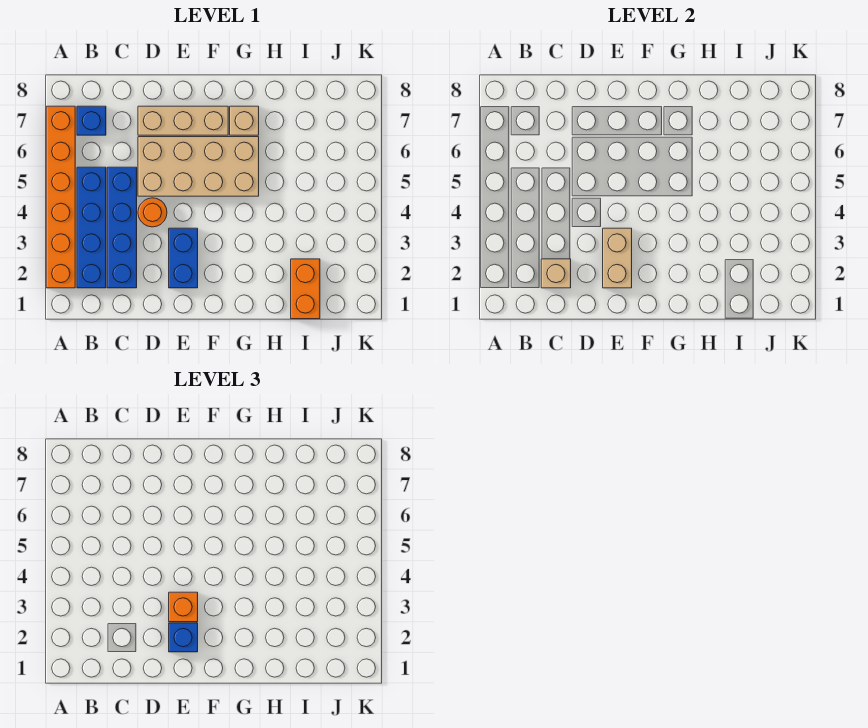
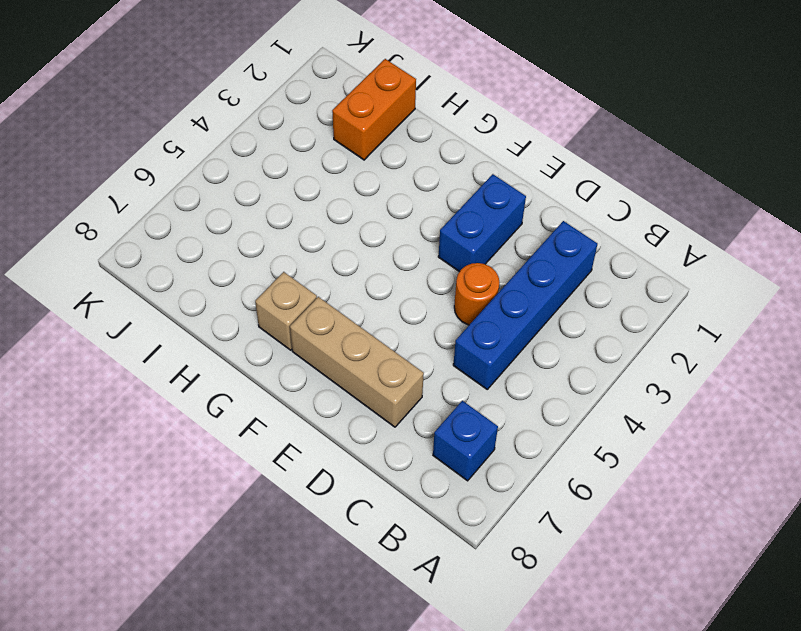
none -> orange 1x6 brick [46,106,75,288]
none -> blue 1x4 brick [77,167,106,288]
none -> tan 2x4 brick [138,137,259,196]

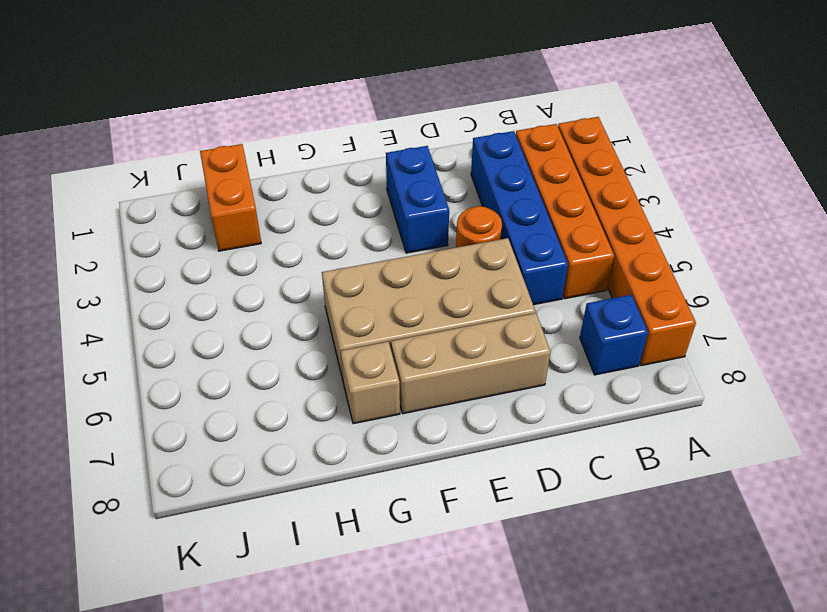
orange 1x4 brick [516,124,614,299] -> blue 1x4 brick [77,167,106,288]
none -> tan 1x1 brick [541,259,571,288]
none -> tan 1x2 brick [603,228,632,288]
none -> blue 1x1 brick [169,623,198,652]

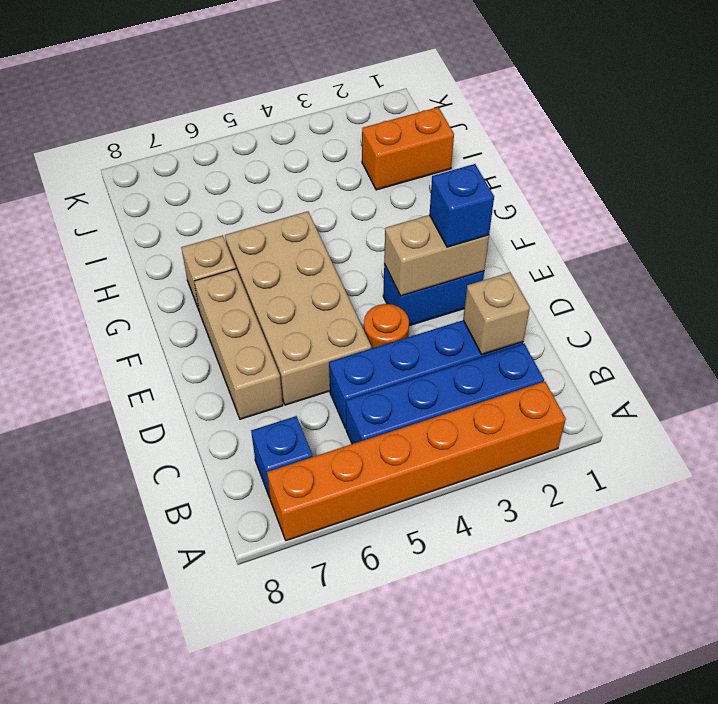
none -> orange 1x1 brick [169,592,198,622]

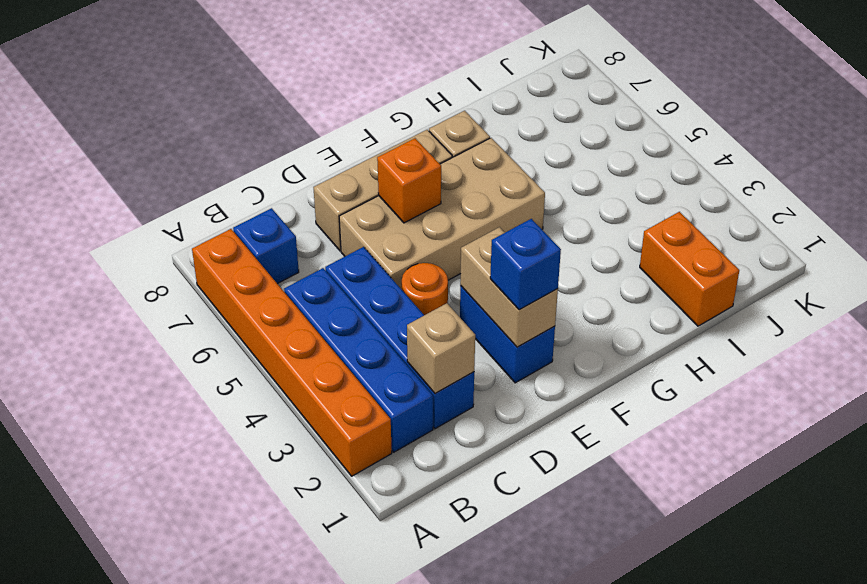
orange 1x1 brick [377,138,441,223] -> orange 1x1 brick moved to [169,592,198,622]

